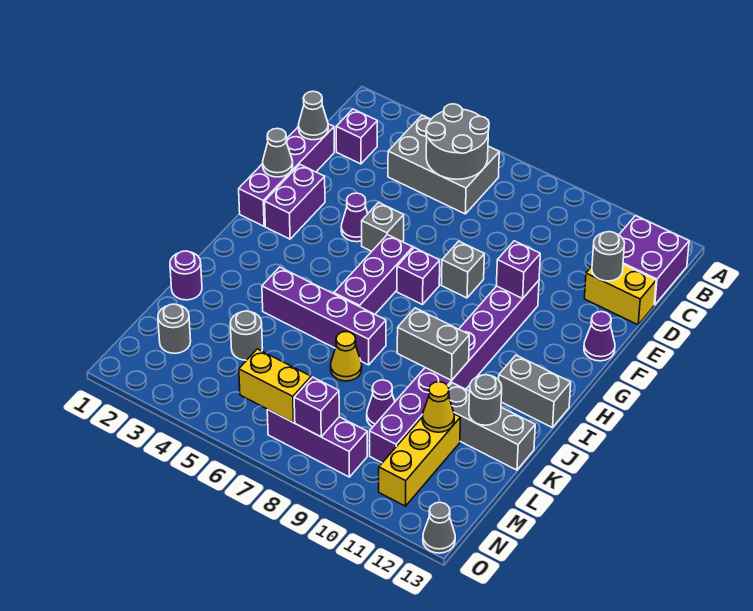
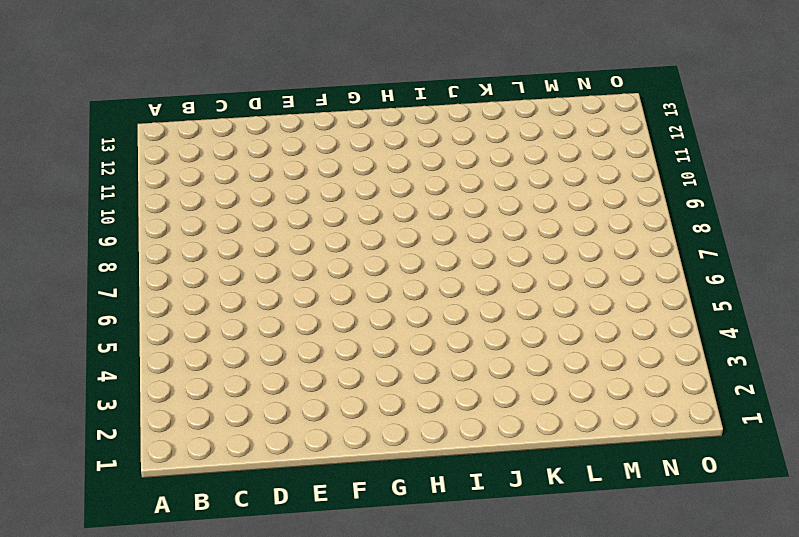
none -> grey 2x3 brick [388,115,499,214]
none -> purple 2x2 brick [619,216,689,305]
none -> purple 1x1 brick [336,109,377,164]
none -> purple 1x4 brick [239,124,334,226]

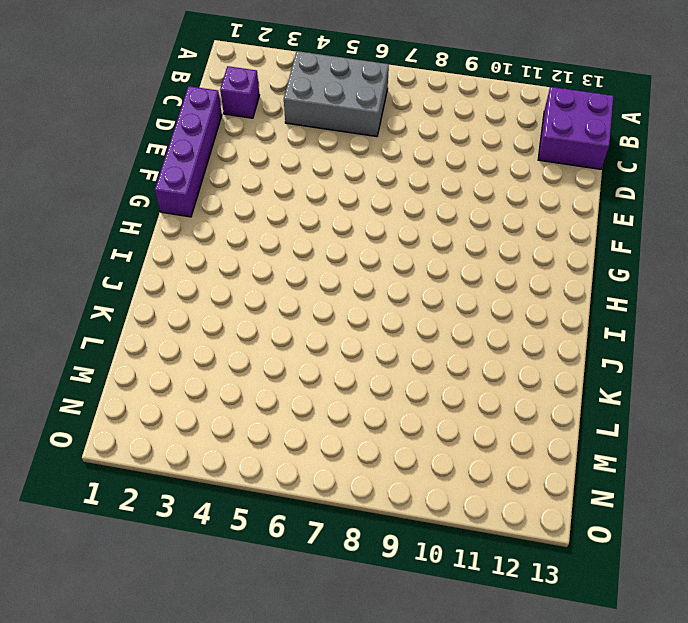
none -> yellow 1x2 brick [584,265,656,325]
none -> purple 1x2 brick [265,165,325,239]
none -> purple 1x1 cone [341,193,368,242]
none -> grey 1x1 brick [362,202,404,251]

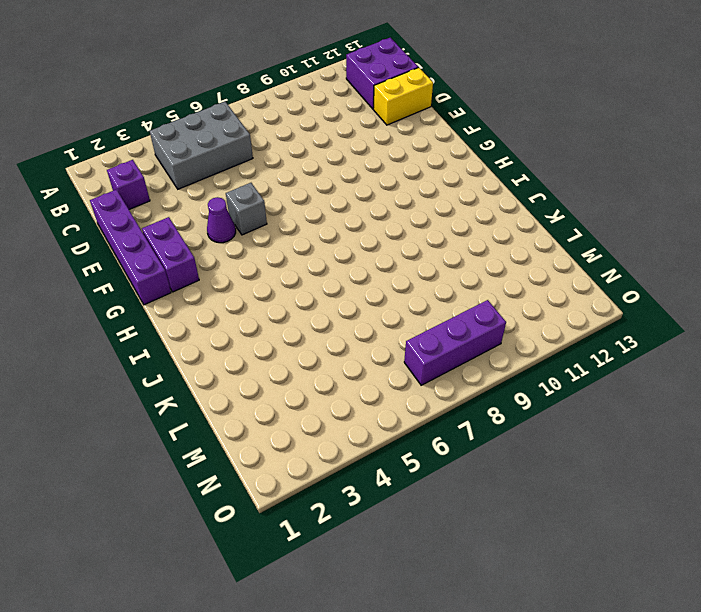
none -> grey 1x1 brick [441,241,484,298]
none -> purple 1x8 brick [370,281,539,463]
none -> purple 1x1 cone [584,312,615,361]
none -> purple 1x3 brick [334,235,413,314]

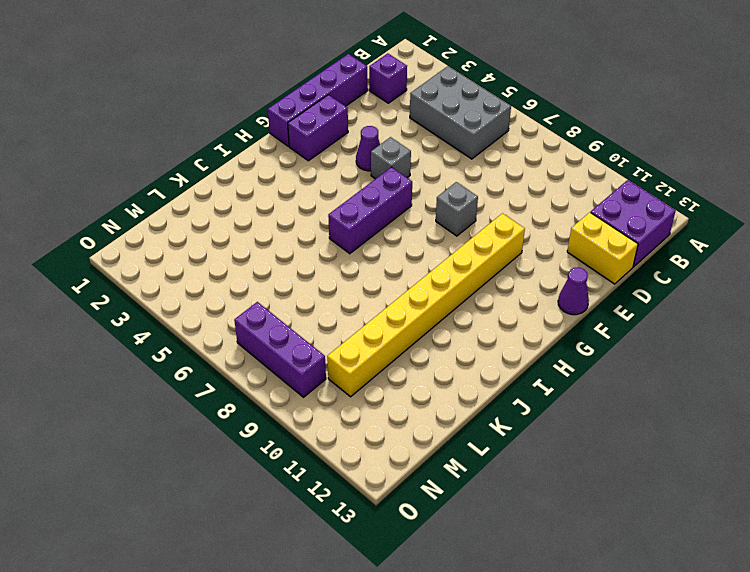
yellow 1x8 brick [327,213,525,397] -> purple 1x8 brick [370,281,539,463]
none -> purple 1x1 brick [397,248,440,305]
none -> grey 1x2 brick [499,355,571,428]
none -> purple 1x4 brick [262,267,386,365]
none -> purple 1x1 round brick [170,251,202,300]

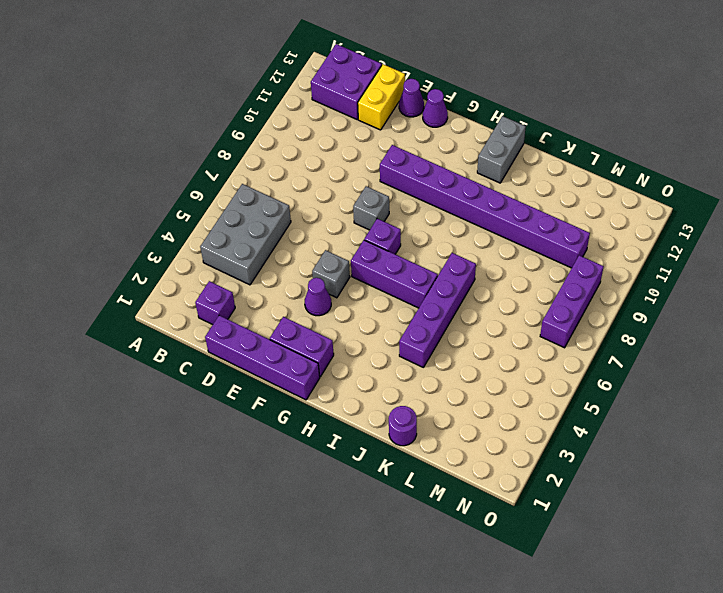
purple 1x1 cone [399,79,424,117] -> purple 1x1 cone moved to [367,380,395,427]
none -> yellow 1x1 cone [331,332,362,381]
none -> grey 1x3 brick [449,383,535,470]
none -> grey 1x1 round brick [230,311,262,360]
none -> yellow 1x3 brick [379,414,461,506]

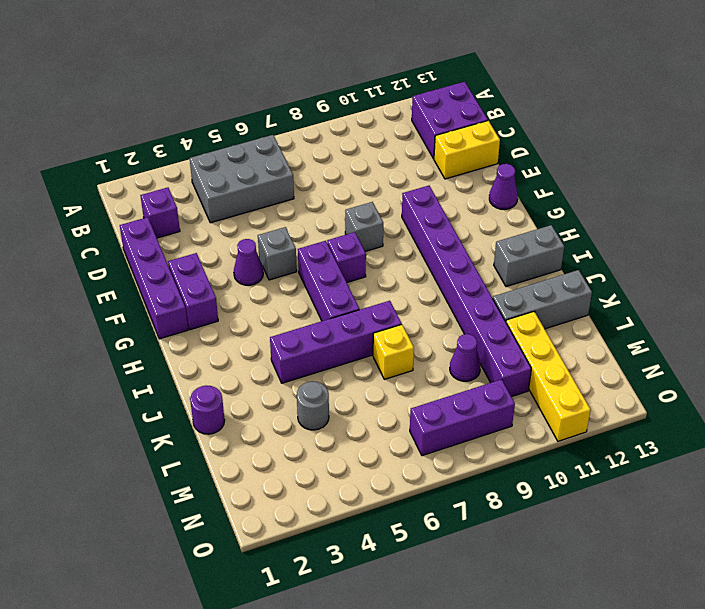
yellow 1x1 brick [373,325,414,379] -> yellow 1x1 cone [331,332,362,381]
yellow 1x4 brick [506,312,591,441] -> yellow 1x3 brick [379,414,461,506]
none -> grey 1x1 round brick [158,304,191,353]
none -> grey 1x1 cone [423,502,455,553]
none -> grey 2x2 round brick [426,104,489,179]
none -> grey 1x1 cone [298,91,328,140]

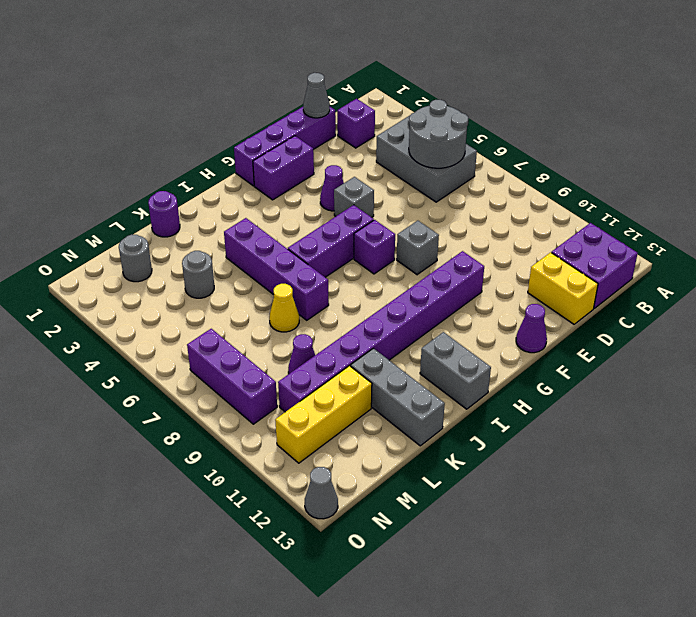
none -> grey 1x1 round brick [592,232,625,281]
none -> grey 1x1 cone [263,128,293,177]
none -> purple 1x1 brick [496,241,540,299]
none -> grey 1x2 brick [397,308,469,380]

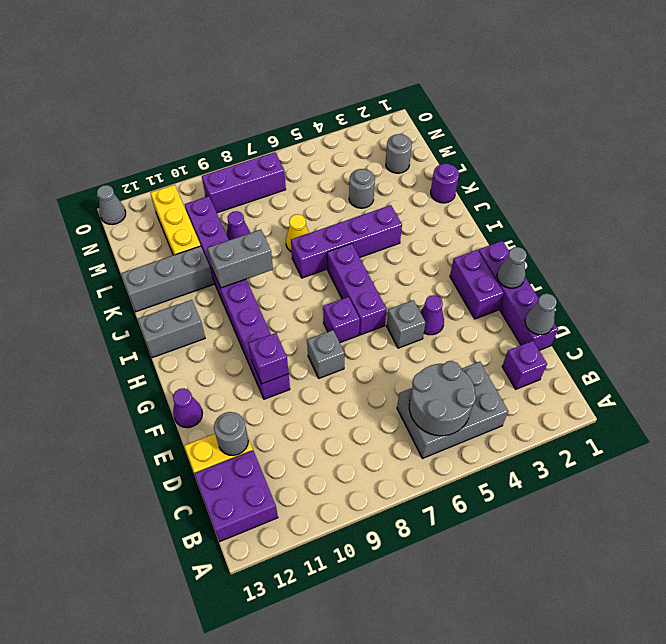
none -> grey 1x1 round brick [469,375,502,425]
none -> yellow 1x1 cone [422,382,454,432]
none -> yellow 1x2 brick [239,349,311,422]
none -> purple 1x1 brick [294,377,339,437]

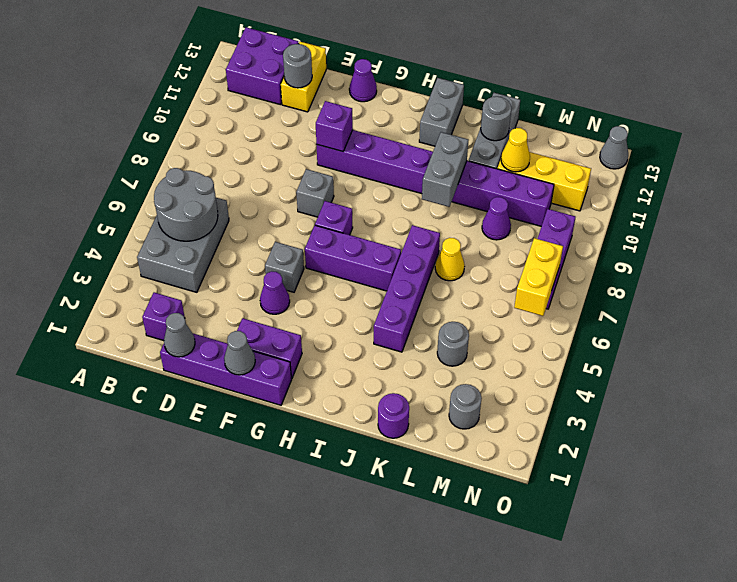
none -> purple 1x1 brick [294,377,339,437]

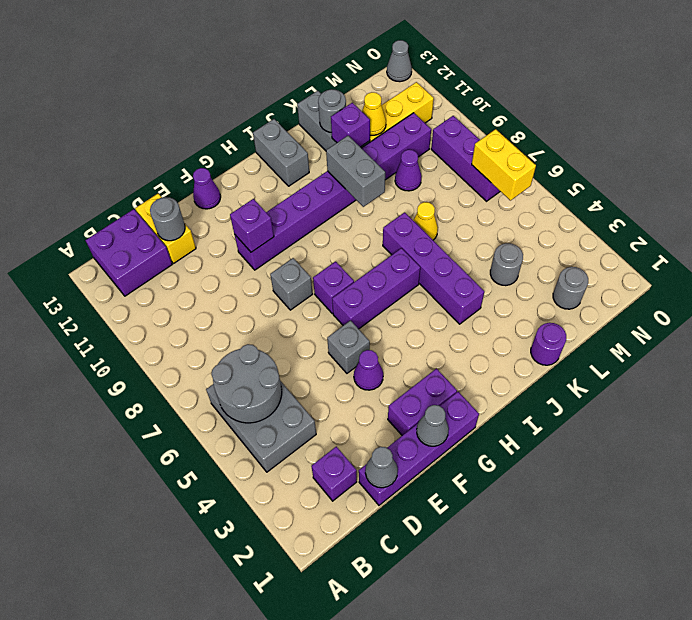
purple 1x1 brick [331,103,370,147] -> purple 1x1 brick moved to [294,377,339,437]

